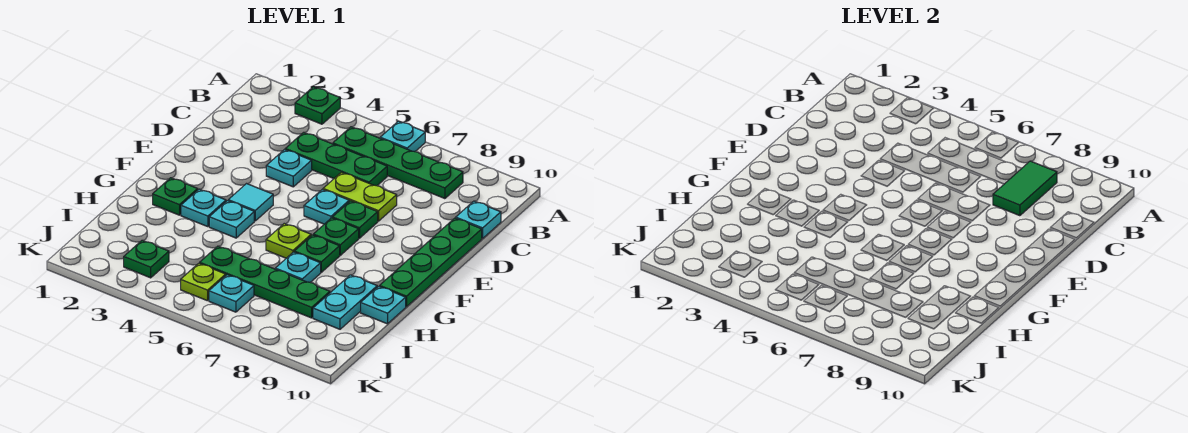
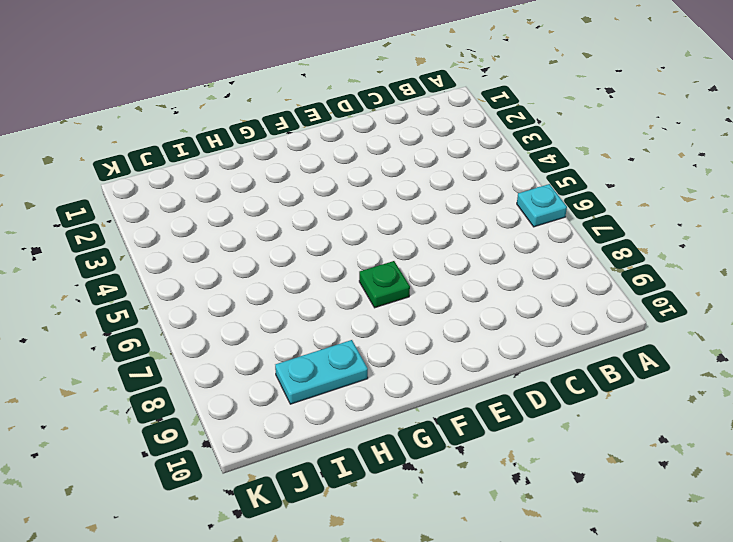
none -> green 1x1 plate [295,87,340,124]
none -> green 1x4 plate [333,127,463,199]
none -> green 1x3 plate [285,132,387,186]

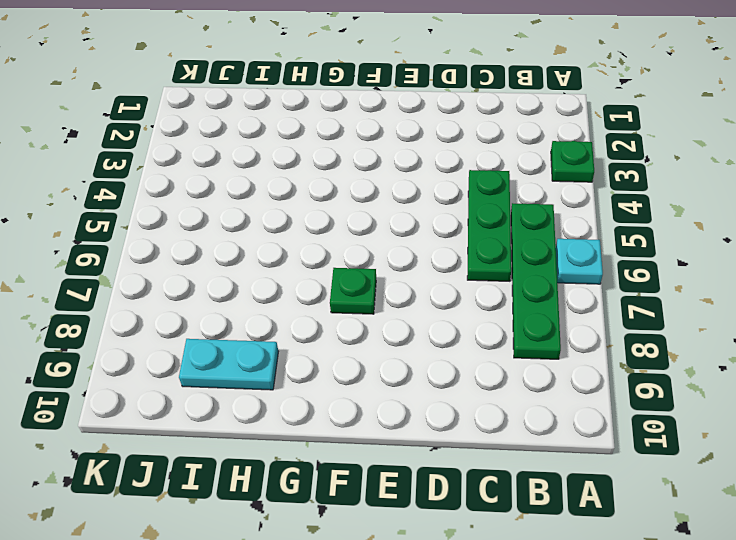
none -> cyan 1x1 plate [456,201,501,238]
none -> cyan 1x1 plate [266,149,312,187]
none -> lime 1x2 plate [323,172,397,221]

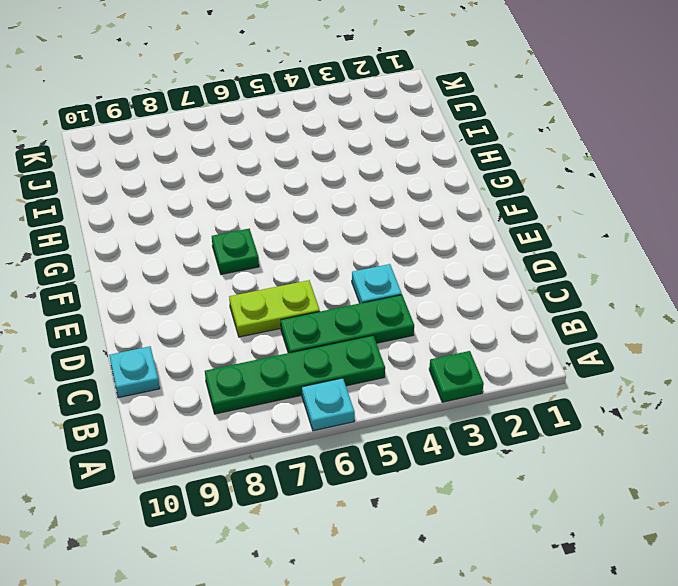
none -> green 1x4 plate [380,218,482,307]
none -> cyan 1x1 plate [304,189,349,224]
none -> green 1x1 plate [333,201,378,238]

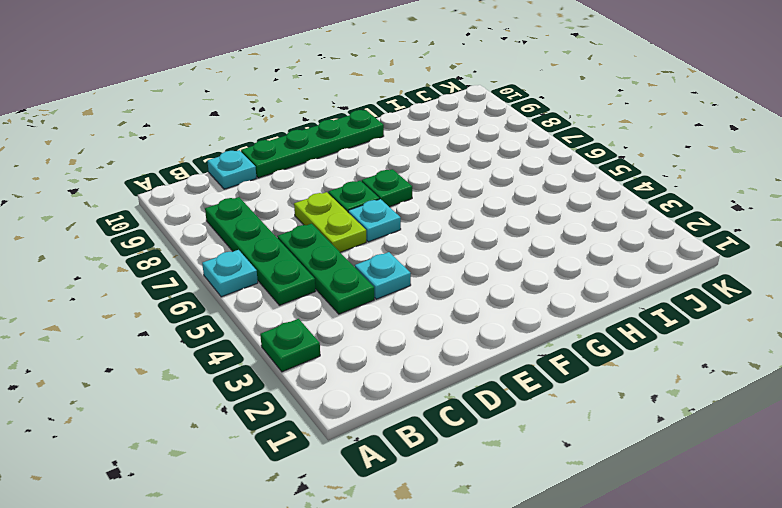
none -> cyan 1x1 tile [228,184,273,221]
none -> green 1x1 plate [153,178,198,215]
none -> cyan 1x1 plate [181,189,226,227]

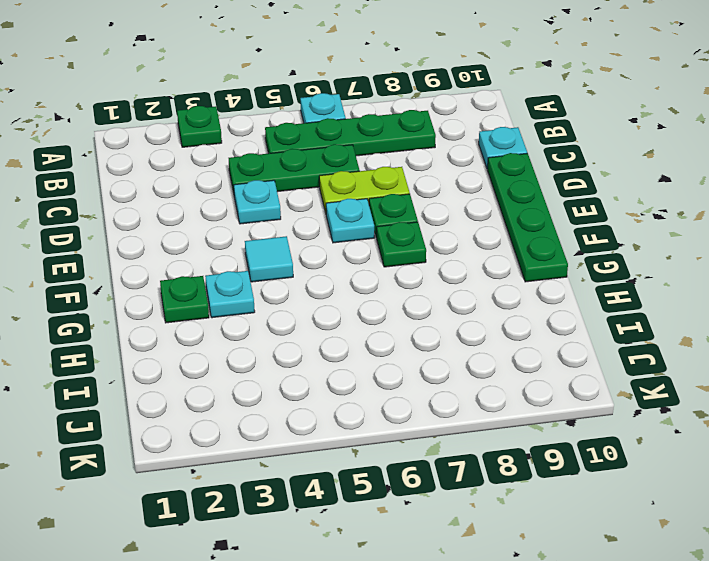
none -> cyan 1x1 plate [209,201,254,238]
none -> lime 1x1 plate [266,224,311,258]
none -> green 1x1 plate [294,235,340,272]

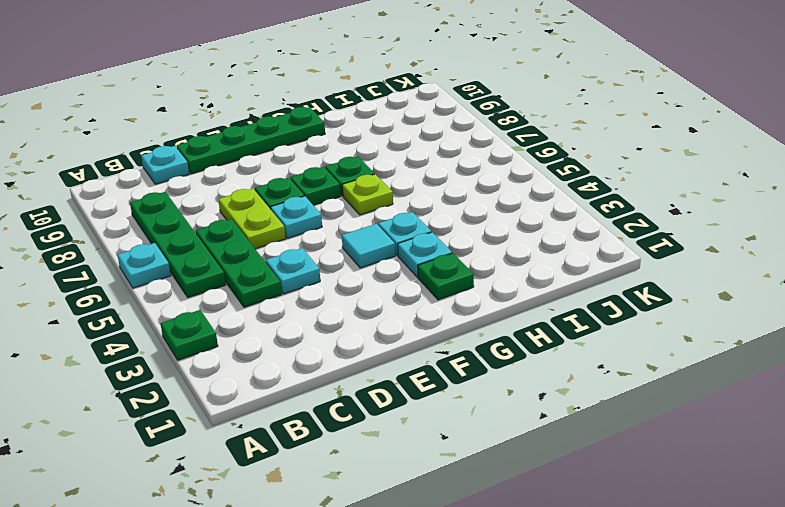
none -> cyan 1x1 plate [275,252,321,282]
none -> cyan 1x2 plate [313,275,377,329]
none -> cyan 1x1 plate [361,286,406,324]

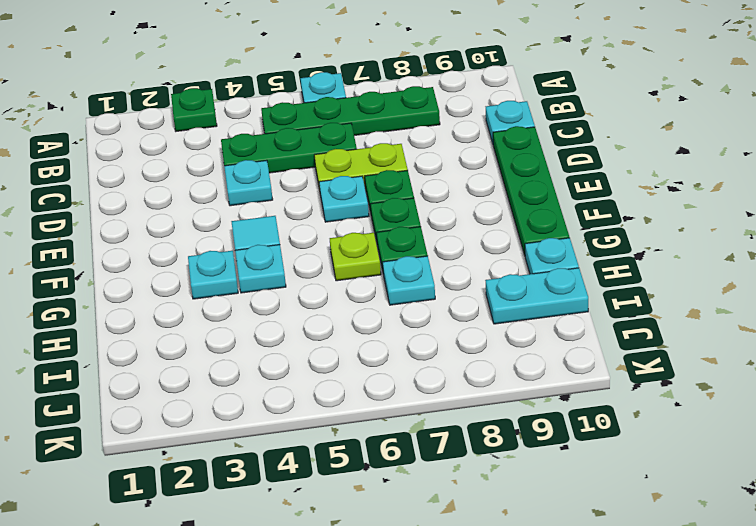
cyan 1x2 plate [485,268,588,324] -> cyan 1x2 plate turned to [313,275,377,329]
none -> green 1x1 plate [153,178,198,215]
none -> green 1x4 plate [200,246,330,318]
none -> green 1x1 plate [124,240,169,278]

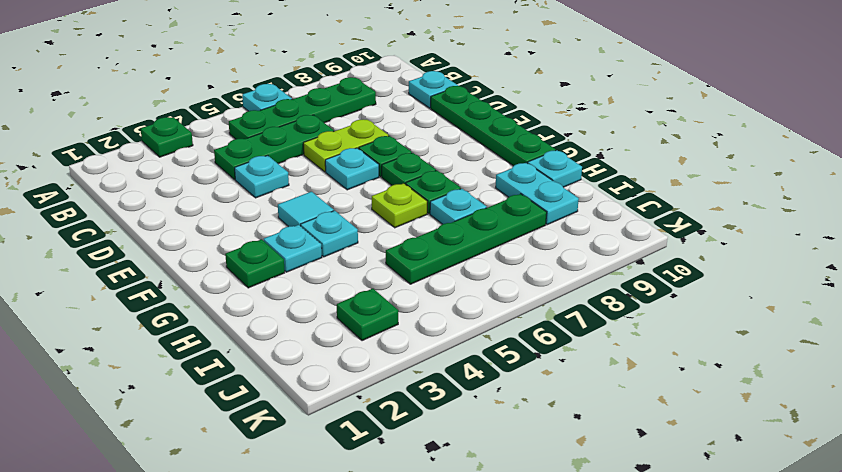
none -> lime 1x1 plate [181,263,226,301]
none -> cyan 1x1 plate [209,275,254,312]
none -> green 1x2 tile [993,161,1057,216]

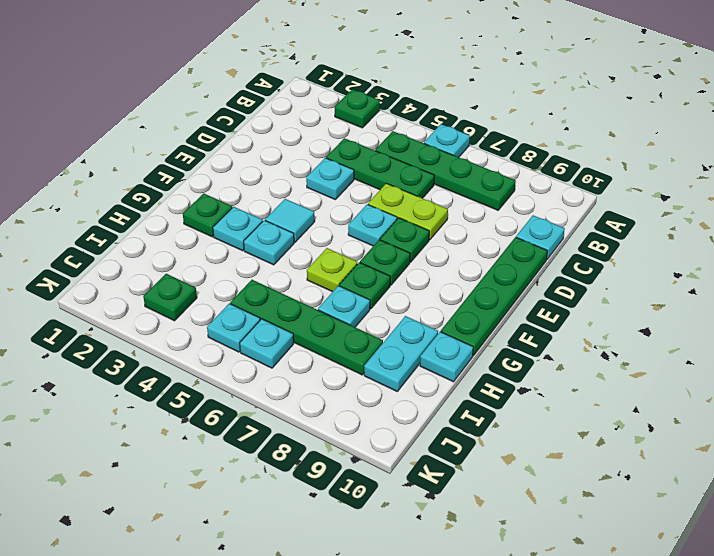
cyan 1x1 plate [207,303,260,352] -> lime 1x1 plate [181,263,226,301]
none -> green 1x2 tile [993,161,1057,216]

